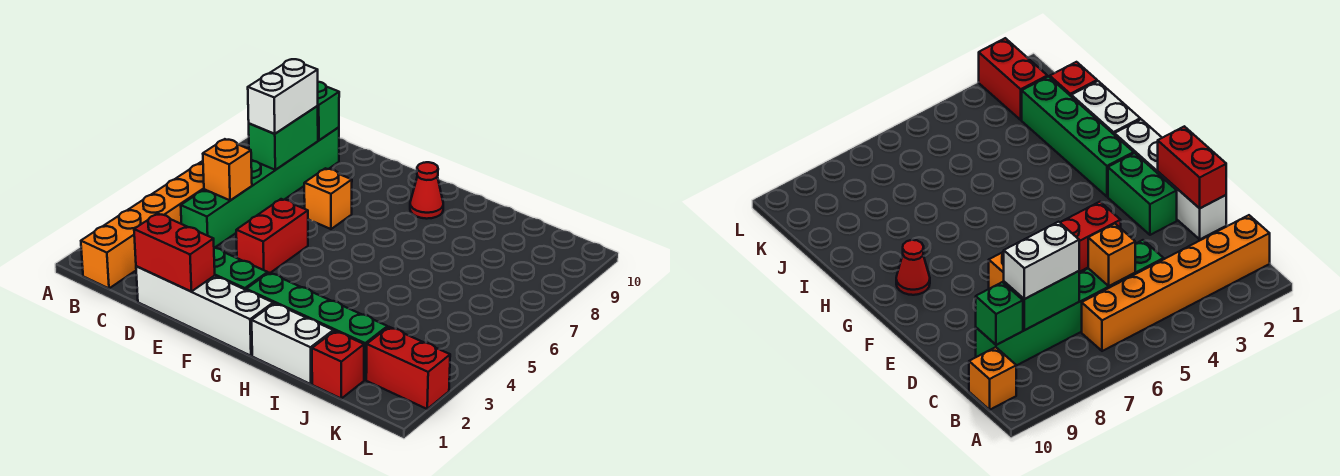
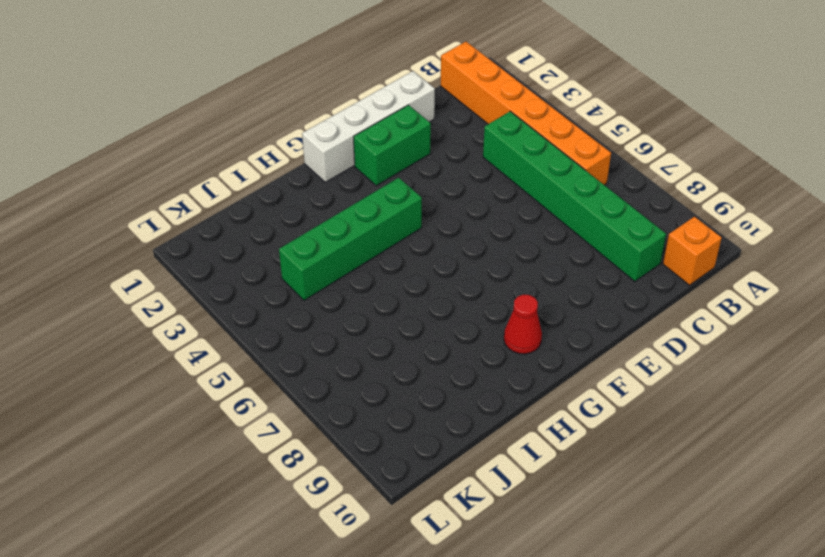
green 1x4 brick [279,178,422,300] -> green 1x4 brick moved to [246,273,387,380]
none -> red 1x2 brick [236,199,308,273]
none -> orange 1x1 brick [304,168,352,229]
none -> white 1x2 brick [252,303,333,384]

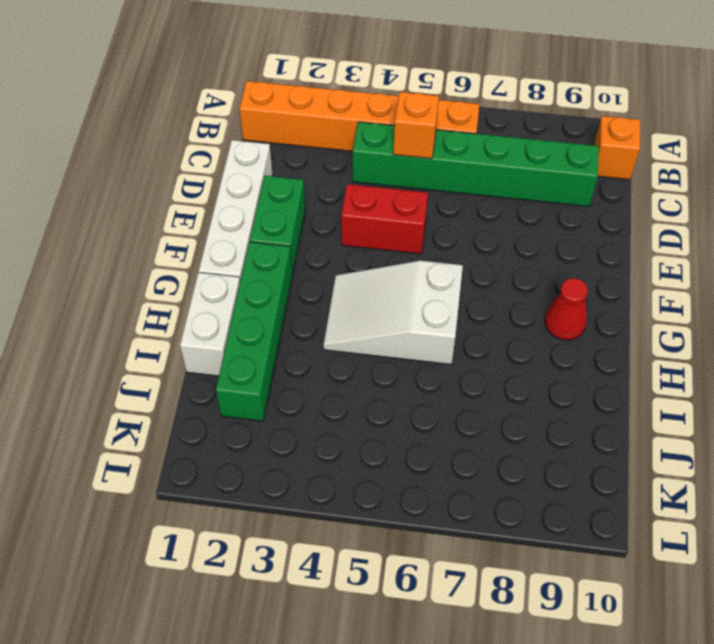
white 2x3 slope [323,261,463,364] -> none
none -> orange 1x1 brick [304,168,352,229]
none -> red 1x1 brick [312,331,364,398]
none -> red 1x2 brick [366,327,450,409]

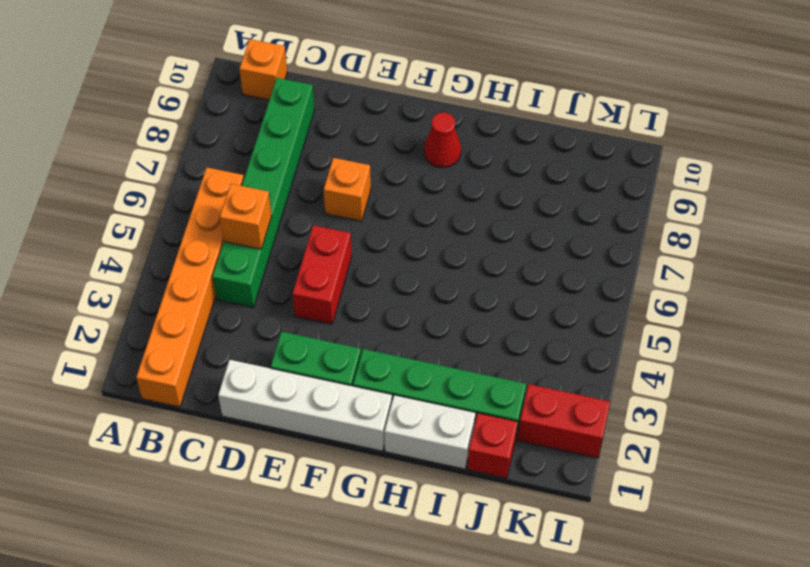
none -> green 1x2 brick [249,106,318,170]
none -> green 1x1 brick [318,82,339,140]
none -> red 1x2 brick [134,214,215,292]

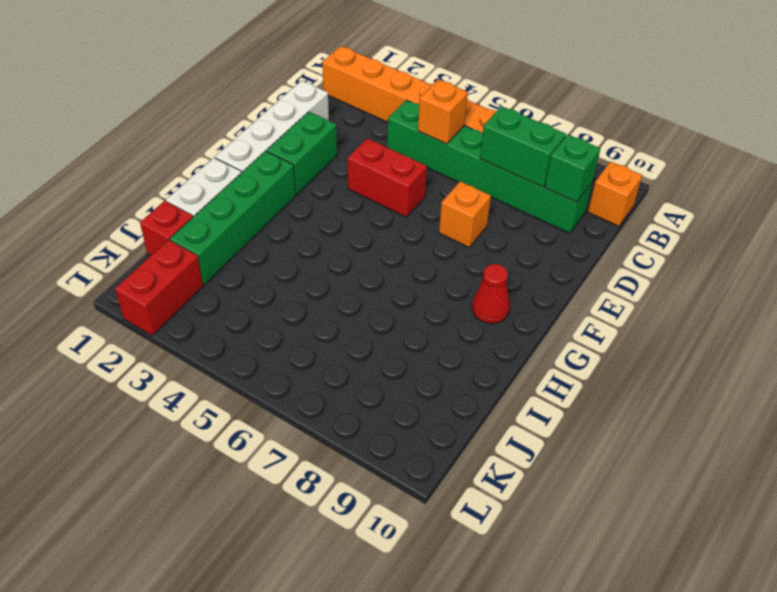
none -> red 1x2 brick [134,214,215,292]
none -> white 1x2 brick [248,59,318,134]

